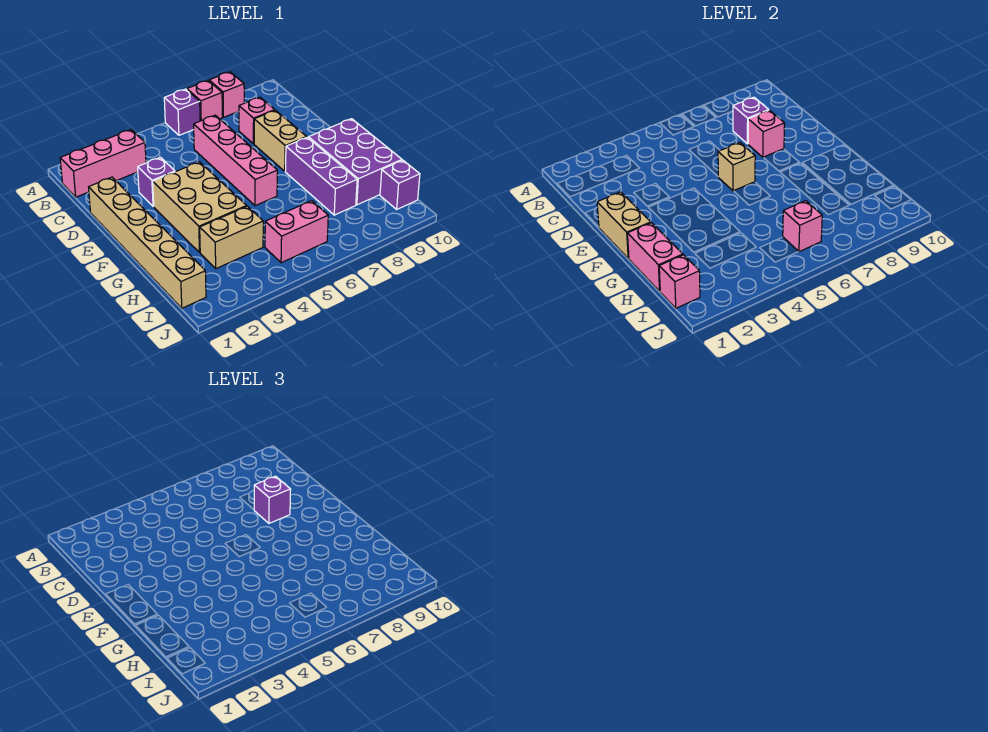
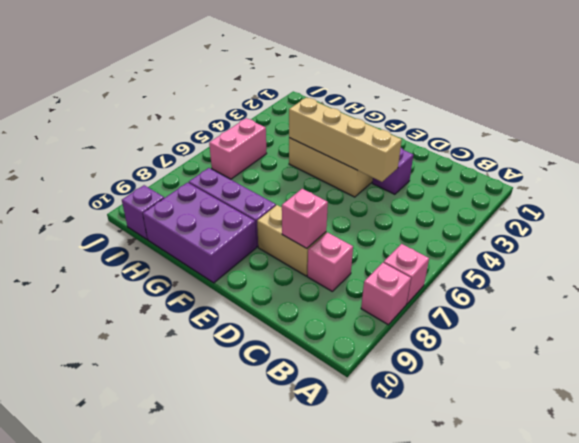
tan 1x4 brick [289,98,402,182] -> none
none -> purple 1x1 brick [164,89,200,135]
none -> pink 1x3 brick [60,130,146,197]
none -> pink 1x4 brick [194,115,277,206]

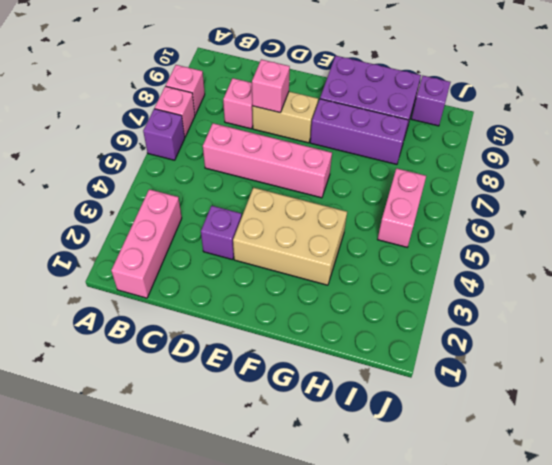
none -> tan 1x6 brick [89,177,206,308]
none -> tan 1x2 brick [200,206,263,269]
none -> purple 1x1 brick [733,97,769,144]

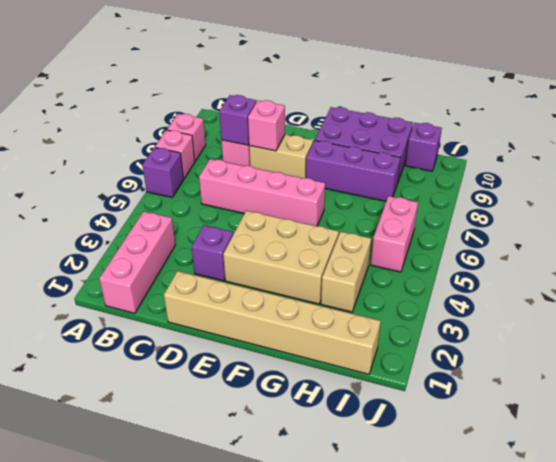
none -> tan 1x2 brick [597,192,651,259]
none -> tan 1x1 brick [718,143,755,191]
none -> pink 1x2 brick [627,223,683,291]

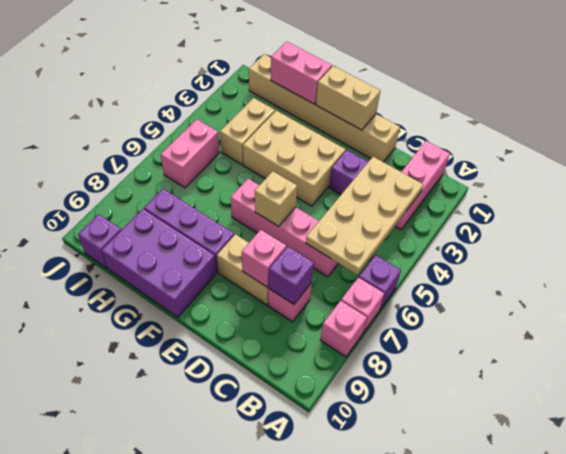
tan 2x4 plate [306,157,423,275] -> none
none -> pink 1x1 brick [659,255,700,308]
none -> pink 1x1 brick [783,201,822,252]
none -> purple 1x1 brick [254,476,291,523]

